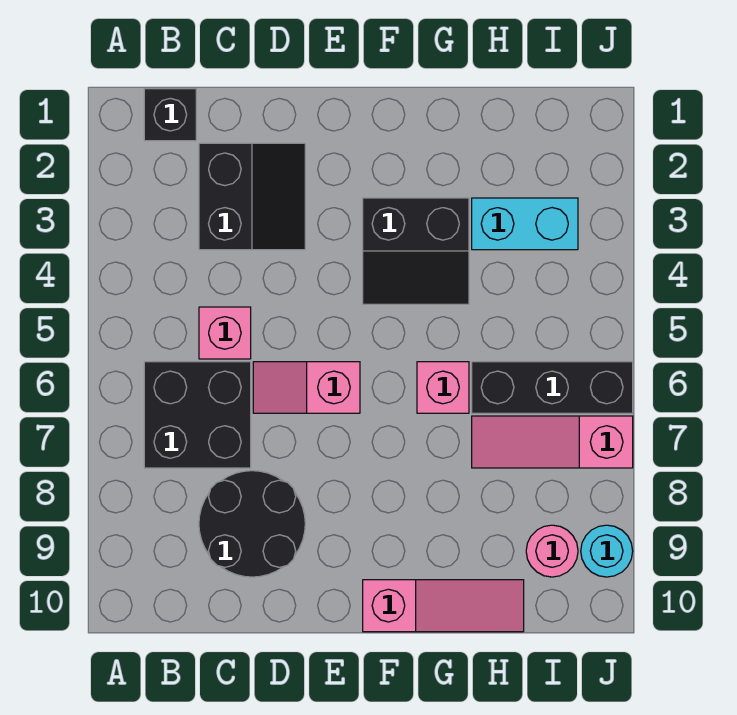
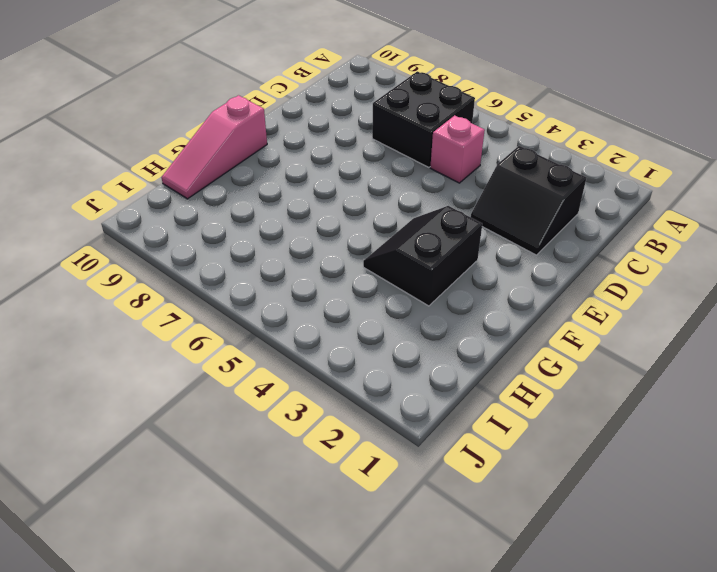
none -> black 1x1 brick [144,89,196,141]
none -> black 2x2 round brick [199,471,305,577]
none -> pink 1x2 slope [253,362,360,413]

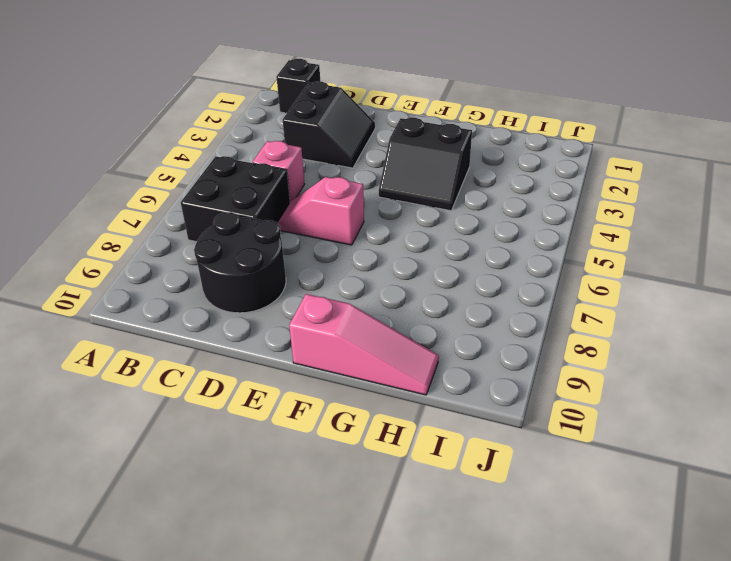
none -> pink 1x1 brick [417,362,469,413]
none -> cyan 1x2 brick [472,198,578,250]
none -> black 1x3 brick [472,362,633,413]

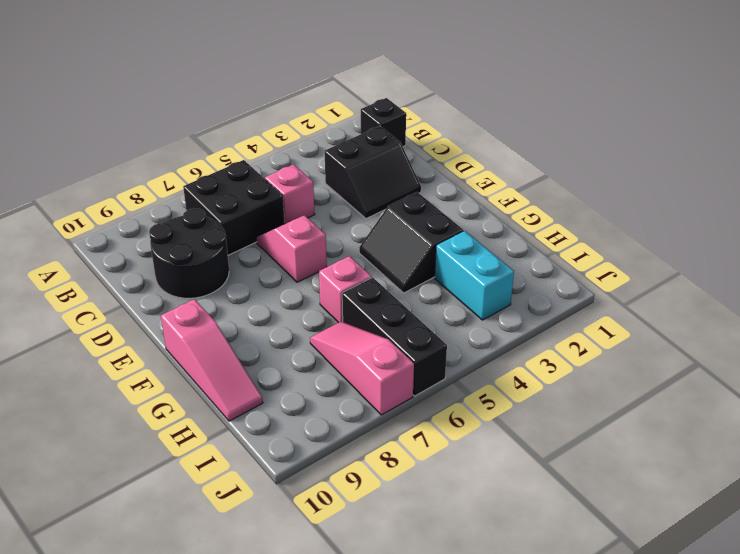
none -> pink 1x1 round brick [526,525,578,577]
none -> cyan 1x1 round brick [581,525,633,577]

